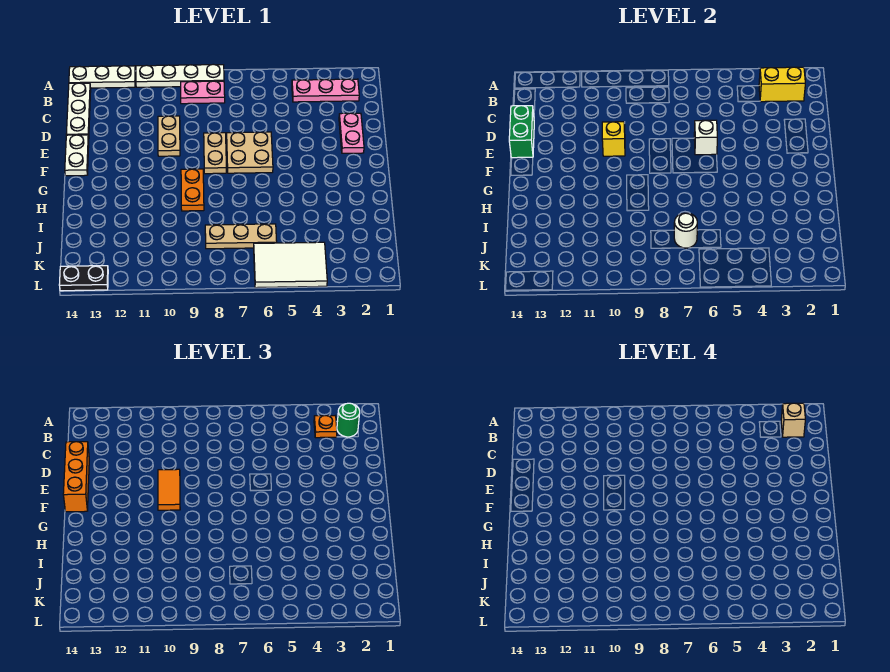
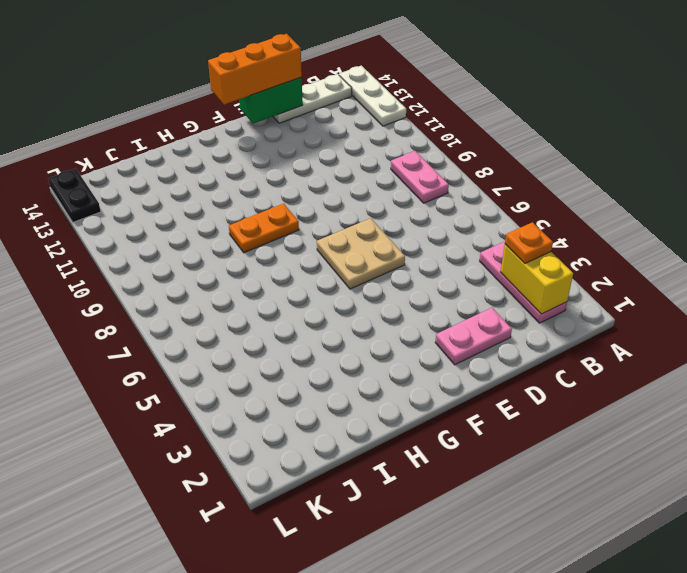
none -> white 1x4 plate [136,64,224,87]
none -> tan 1x2 plate [158,116,180,156]
none -> tan 1x2 plate [204,133,226,174]

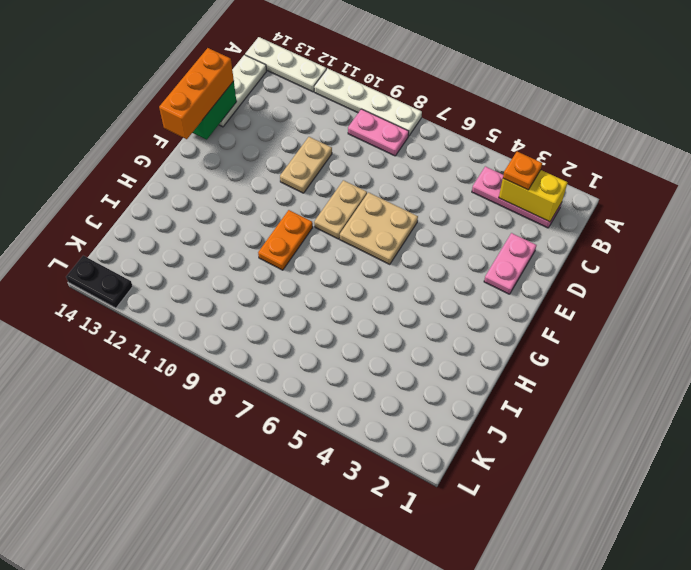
none -> white 1x2 plate [65,135,89,176]
none -> tan 1x3 plate [205,224,277,249]
none -> white 2x3 tile [254,242,327,288]

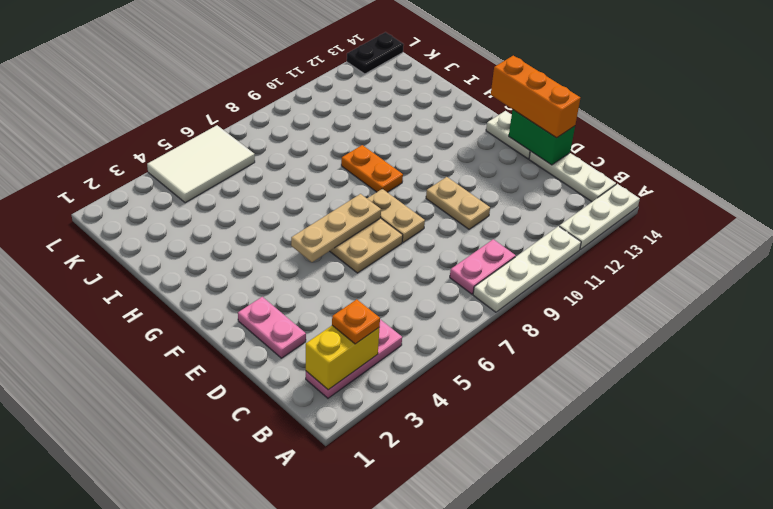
tan 1x3 plate [291,194,381,262] -> tan 1x3 plate moved to [205,224,277,249]
none -> white 1x1 brick [694,120,717,155]
none -> yellow 1x1 brick [602,122,625,156]
none -> white 1x1 round brick [674,213,697,248]

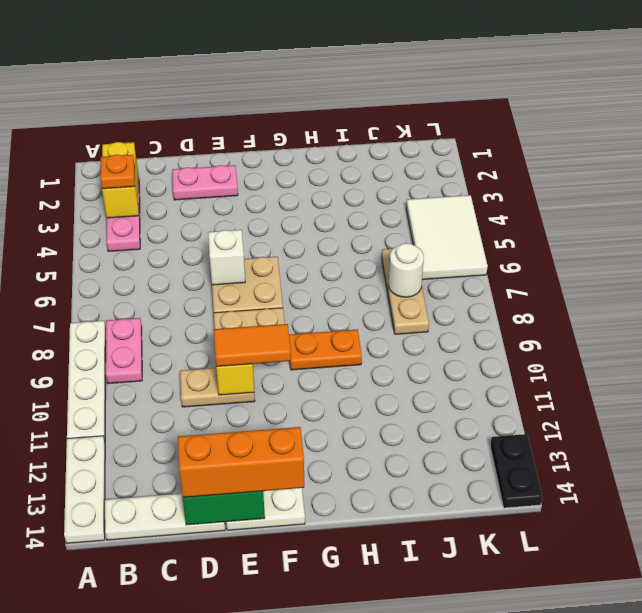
none -> green 1x1 round brick [337,403,360,437]
none -> tan 1x1 brick [781,403,805,437]

